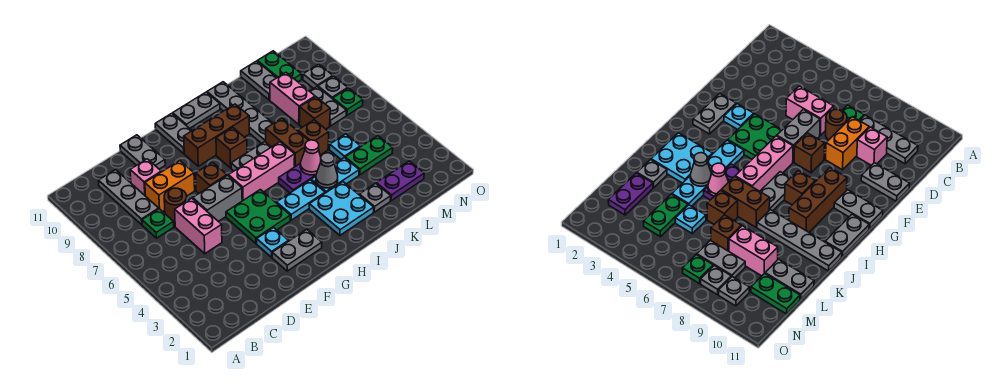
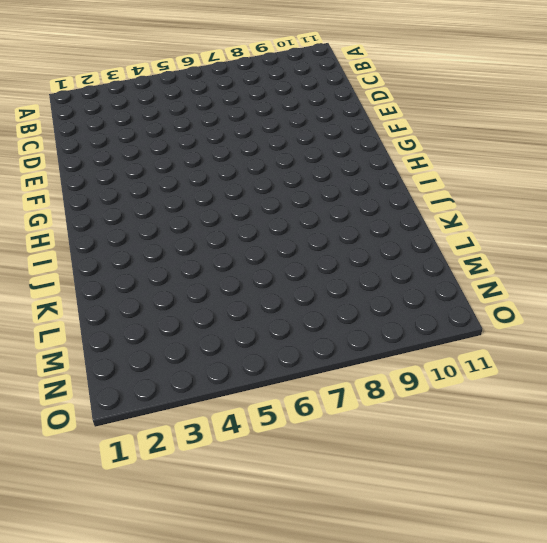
none -> green 1x1 plate [142,209,174,238]
none -> grey 1x3 plate [98,170,159,225]
none -> pink 1x2 brick [175,198,222,254]
none -> brown 1x1 round brick [164,188,187,223]

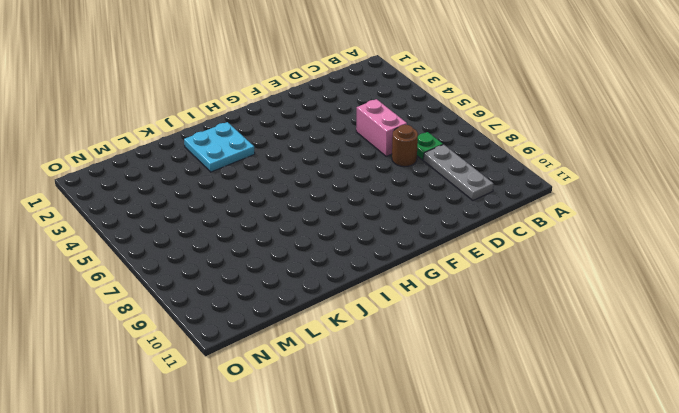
none -> orange 1x2 brick [145,161,195,211]
none -> pink 1x1 brick [130,159,161,196]
none -> grey 1x2 brick [193,175,242,221]
none -> grey 1x2 plate [120,135,165,169]

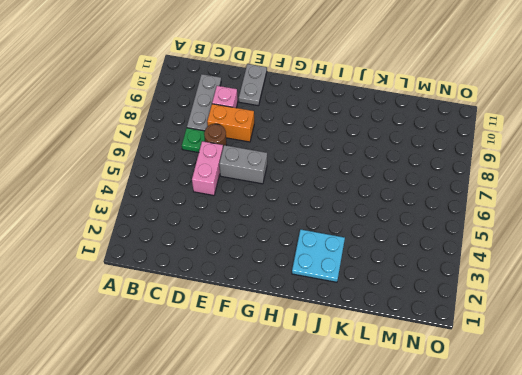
none -> grey 1x2 plate [272,229,322,271]
none -> cyan 1x1 plate [257,228,288,257]
none -> green 2x2 plate [226,190,290,244]
none -> brown 1x1 brick [196,162,227,193]

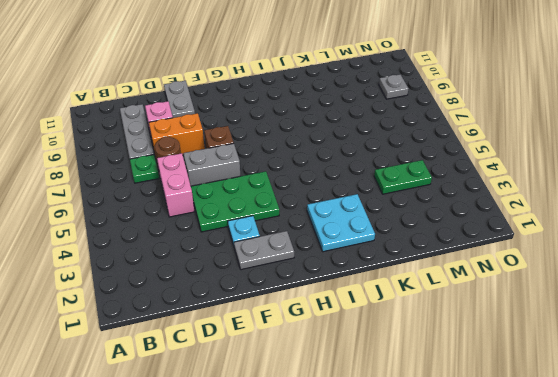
green 2x3 plate [191,171,279,232] -> green 2x2 plate [226,190,290,244]
none -> pink 1x3 brick [228,142,295,201]
none -> brown 1x3 brick [184,104,249,166]
none -> grey 1x2 plate [155,113,192,153]
none -> cyan 1x2 plate [277,180,325,220]

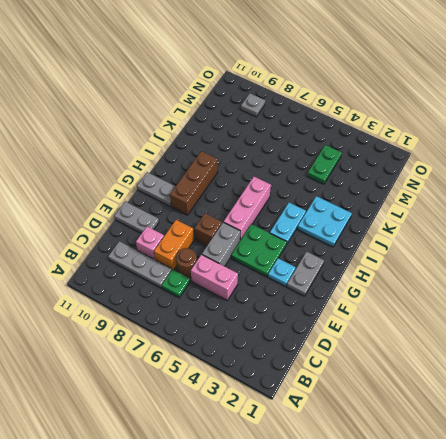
none -> grey 1x2 plate [231,142,271,171]
none -> brown 1x1 brick [216,127,247,168]
none -> grey 1x2 plate [173,92,220,128]
none -> purple 1x2 plate [279,163,316,193]

